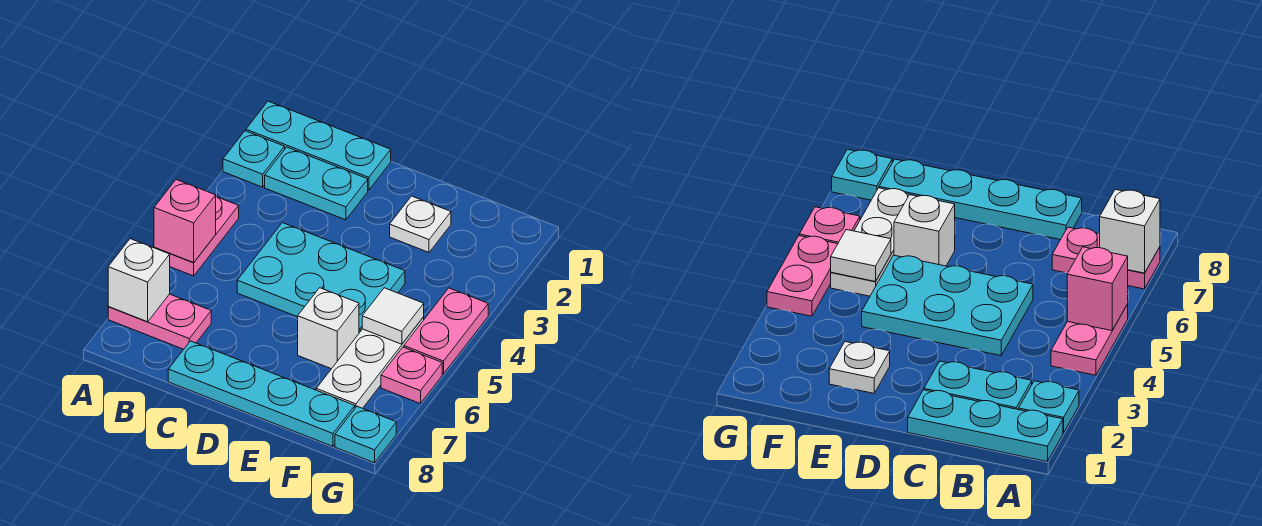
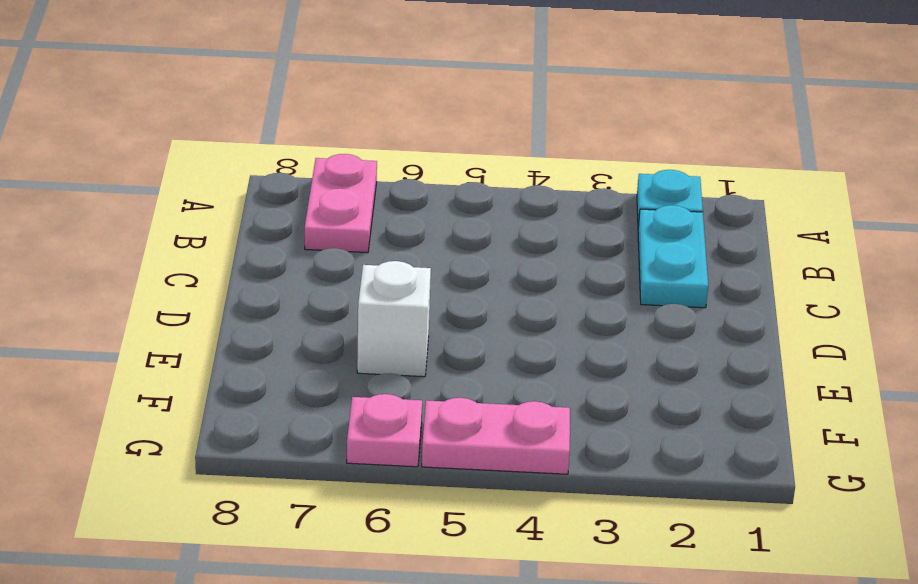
none -> cyan 1x3 plate [246,101,391,190]
none -> pink 1x2 plate [154,196,239,276]
none -> cyan 2x3 plate [237,223,405,333]

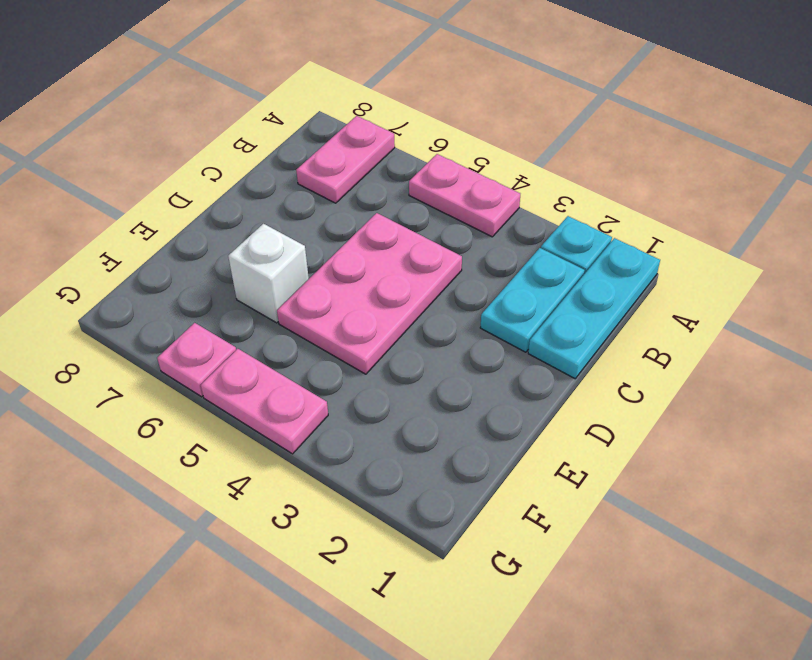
pink 2x3 plate [277,213,462,374] -> cyan 2x3 plate [237,223,405,333]
none -> cyan 1x4 plate [168,341,355,446]
none -> white 1x1 plate [390,196,451,252]
none -> white 1x3 plate [316,317,424,408]

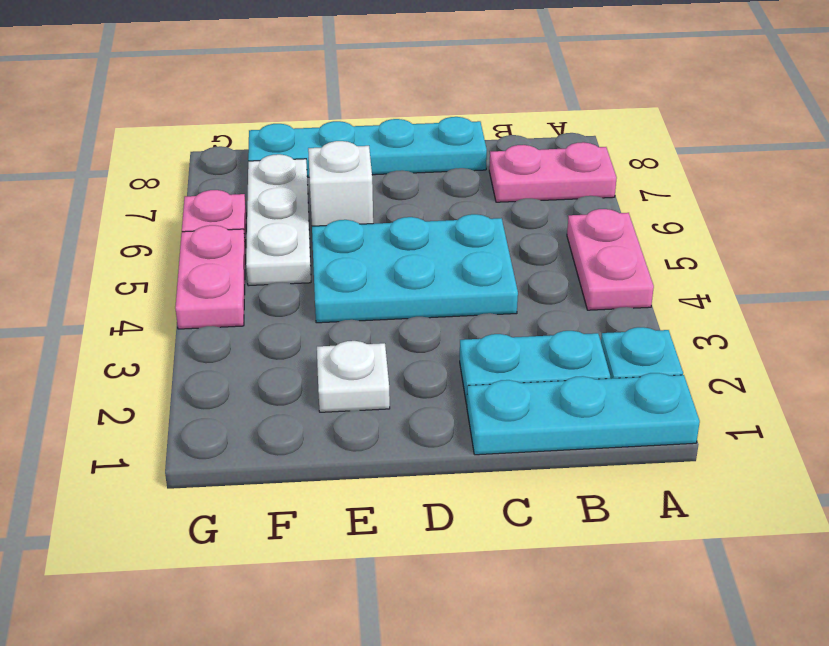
none -> cyan 1x1 plate [335,406,396,463]
none -> pink 1x1 brick [154,180,216,263]
none -> white 1x1 brick [108,239,170,322]

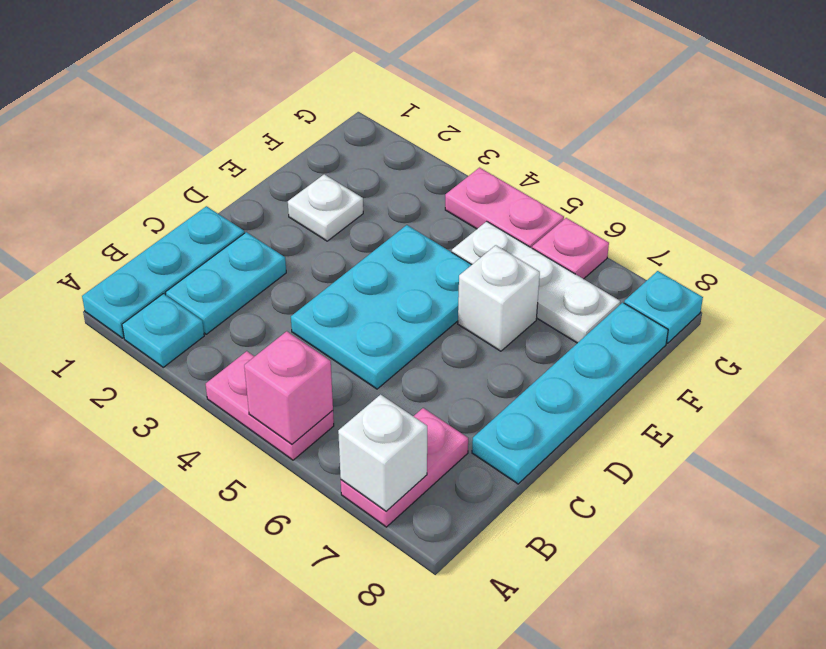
none -> white 1x1 tile [362,288,424,344]

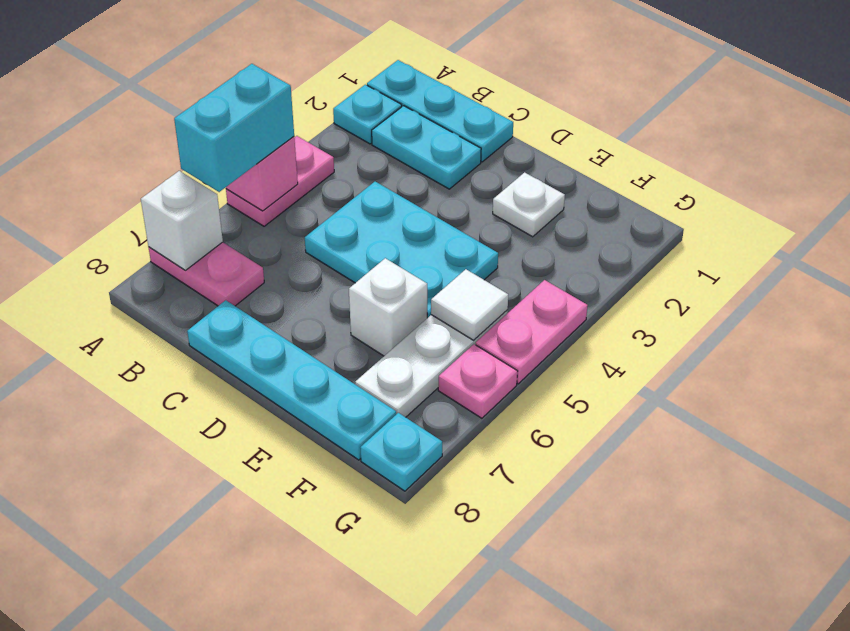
cyan 1x2 brick [174,64,294,192] -> none

